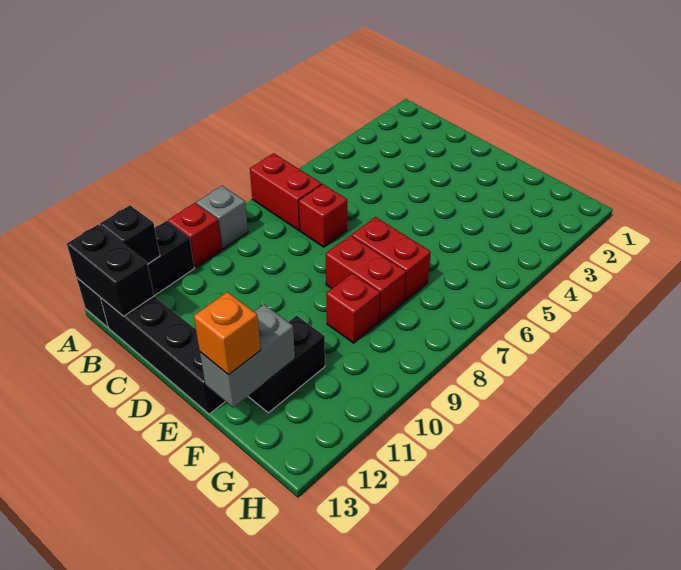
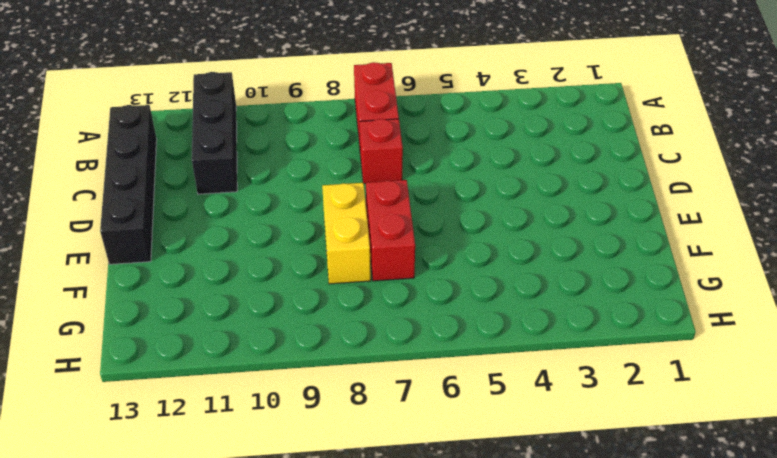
black 1x3 brick [192,72,237,194] -> black 1x3 brick turned to [77,221,195,327]
yellow 1x2 brick [322,183,371,284] -> red 1x2 brick [325,235,406,322]
none -> grey 1x1 brick [196,186,248,249]
none -> red 1x1 brick [168,203,222,267]
none -> red 1x1 brick [326,273,380,343]

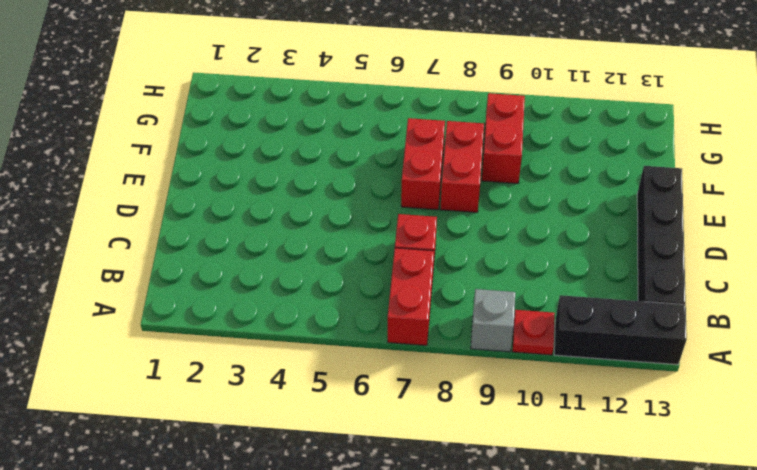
red 1x1 plate [512,310,555,355] -> red 1x1 brick [168,203,222,267]
red 1x2 brick [482,93,525,184] -> red 1x1 brick [326,273,380,343]
none -> black 1x2 brick [248,316,325,413]
none -> black 1x1 brick [100,205,160,264]
none -> black 1x2 brick [67,225,154,316]

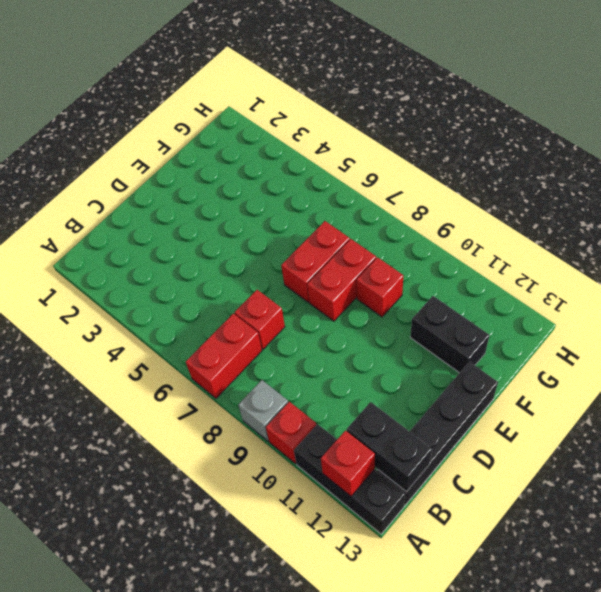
red 1x1 brick [321,430,375,496] -> black 1x1 brick [100,205,160,264]
black 1x2 brick [347,402,432,492] -> black 1x2 brick turned to [67,225,154,316]
none -> grey 1x2 brick [200,305,295,408]
none -> orange 1x1 brick [194,292,261,375]

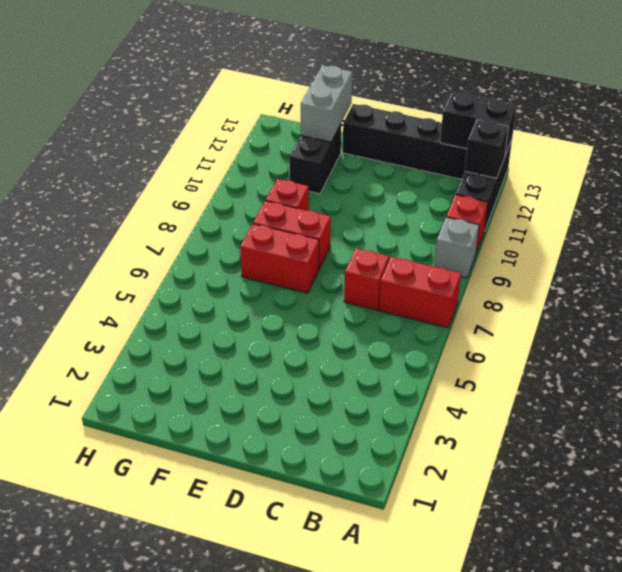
none -> orange 1x1 brick [194,292,261,375]

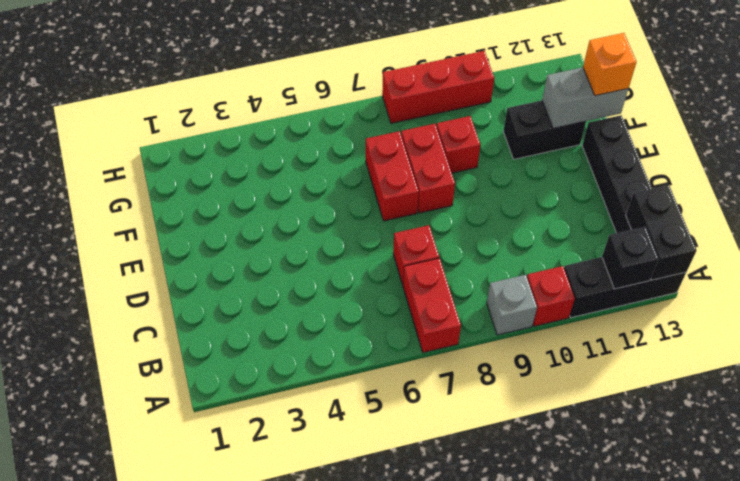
red 1x3 brick [382,51,494,123] -> none

